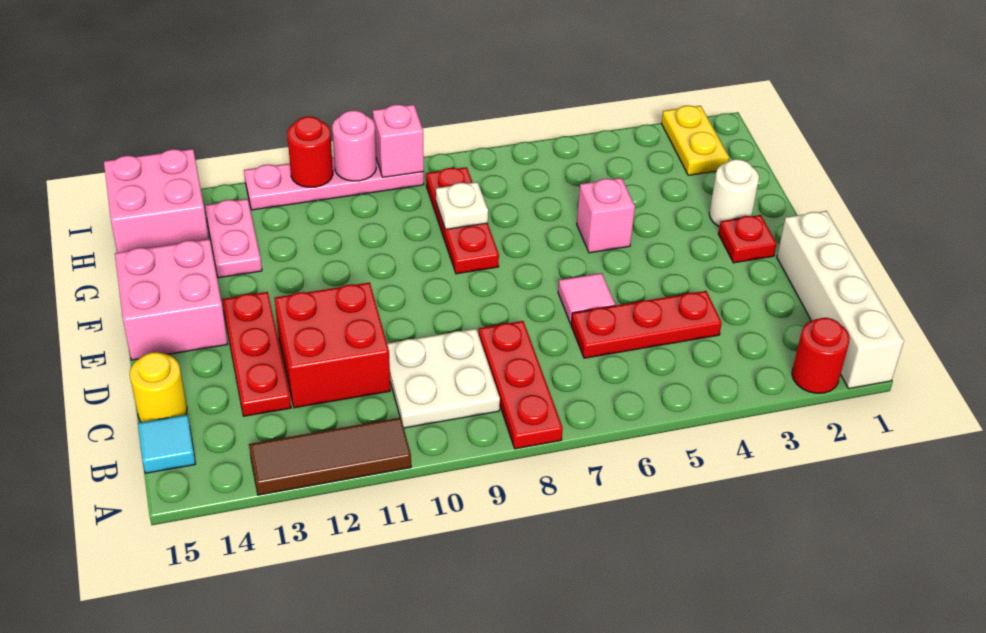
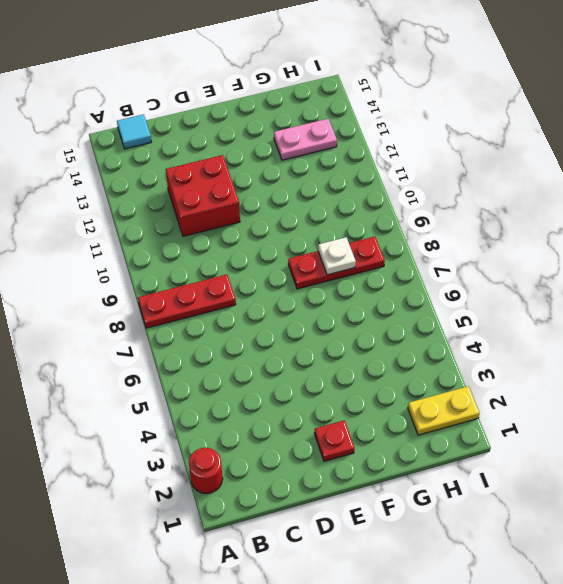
none -> white 1x4 brick [777,211,904,389]
none -> brown 1x3 tile [249,418,411,495]
none -> white 2x2 plate [387,329,500,428]

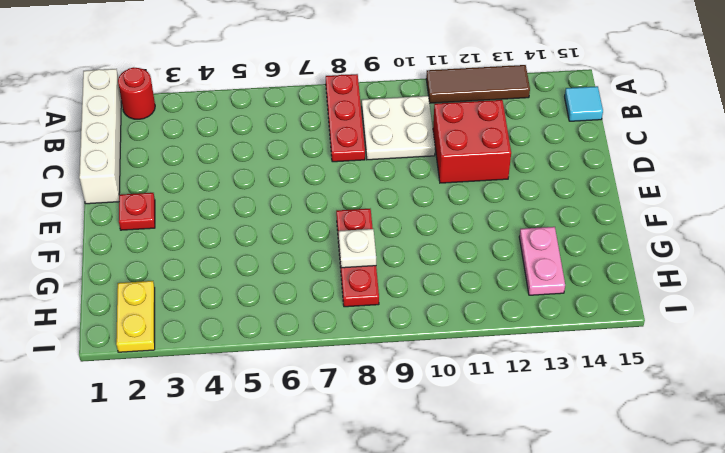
none -> red 1x3 plate [571,291,722,358]
none -> red 1x3 plate [222,292,291,416]
none -> yellow 1x1 round brick [130,352,187,422]

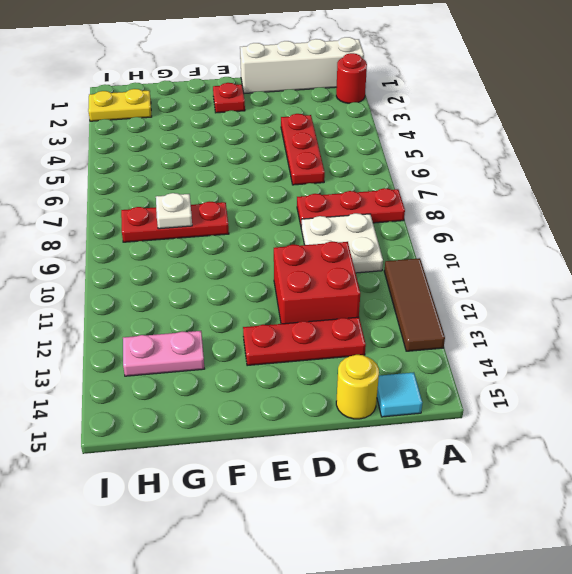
none -> pink 1x1 tile [558,273,615,324]
none -> pink 2x2 brick [115,239,227,360]
none -> white 1x1 round brick [709,159,759,227]

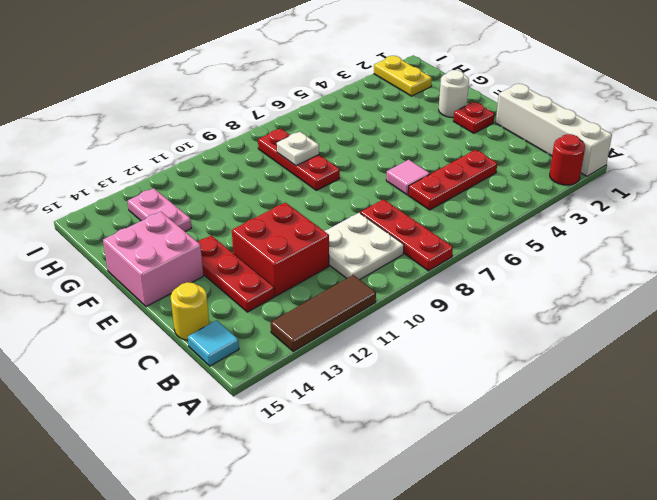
none -> pink 1x1 brick [577,178,635,253]
none -> pink 2x2 brick [104,149,209,253]
none -> pink 1x4 plate [244,157,424,210]

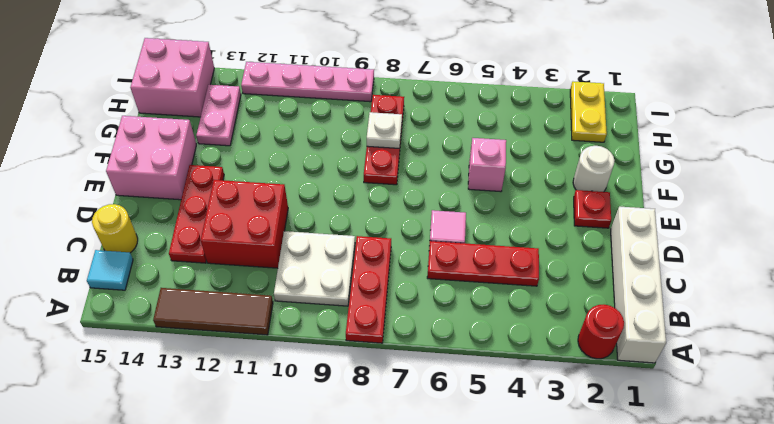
none -> pink 1x1 brick [373,105,424,177]
none -> pink 1x1 round brick [332,110,376,181]
none -> red 1x1 round brick [287,117,333,187]

